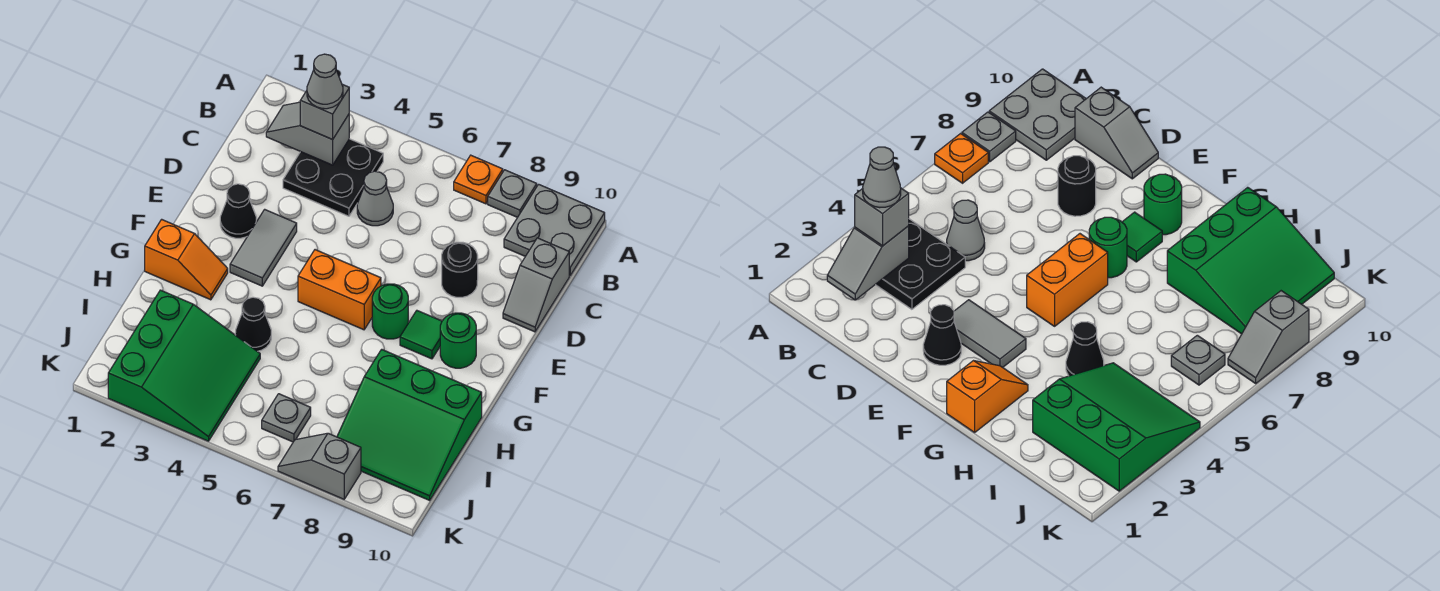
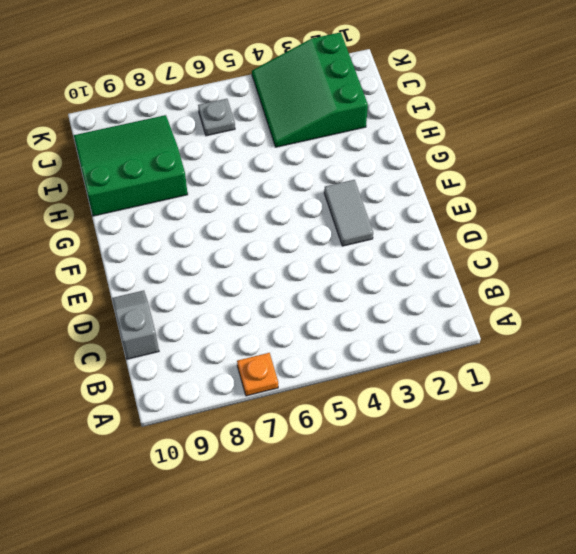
none -> grey 1x1 plate [488,170,537,217]
none -> grey 2x2 plate [504,184,605,275]
none -> black 2x2 plate [283,139,383,216]

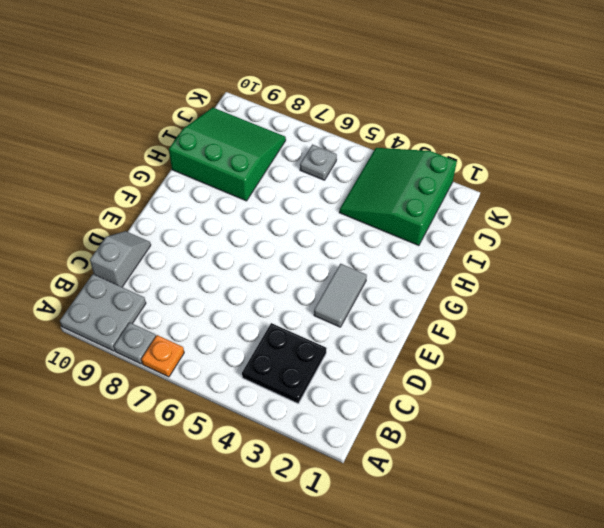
none -> grey 1x1 cone [357,171,393,226]
none -> black 1x1 round brick [442,242,478,297]
none -> black 1x1 cone [220,184,256,238]

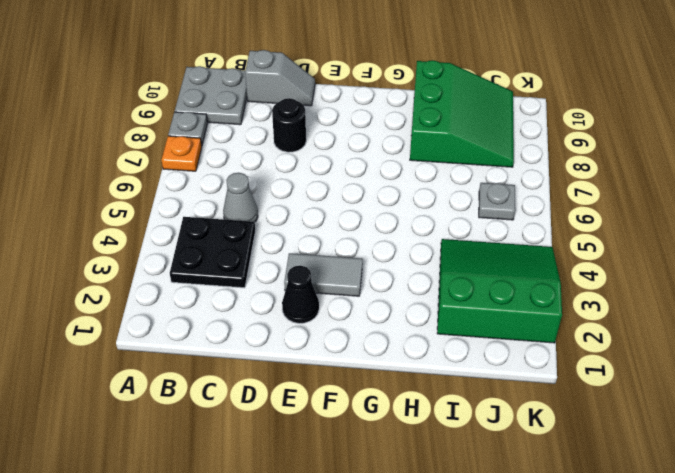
none -> orange 1x2 brick [298,250,381,330]
none -> green 1x1 round brick [372,284,408,339]
none -> green 1x1 tile [400,311,442,359]

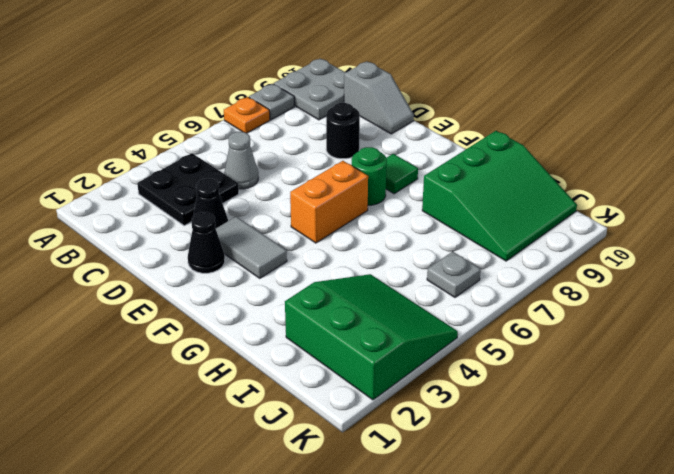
black 1x1 cone [193,179,228,228] -> black 1x1 cone moved to [235,297,271,351]
none -> green 1x1 round brick [440,313,476,368]
none -> orange 1x2 slope [145,219,228,300]
none -> grey 1x2 slope [278,433,361,499]

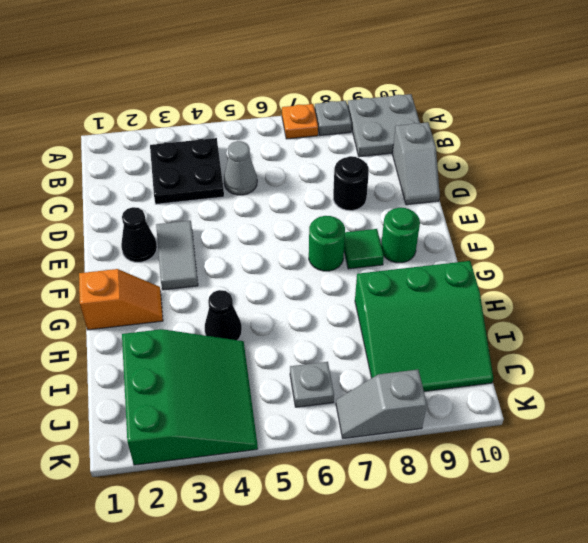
none -> orange 1x2 brick [298,250,381,330]
none -> grey 1x2 slope [266,102,349,165]
none -> grey 1x1 brick [300,84,349,140]

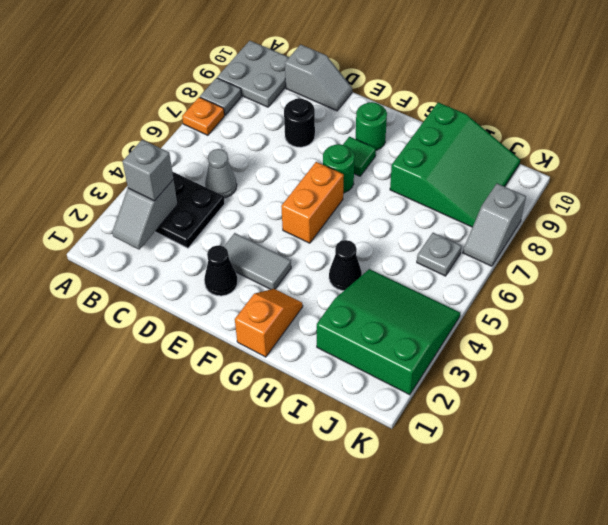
none -> grey 1x1 cone [307,54,343,109]

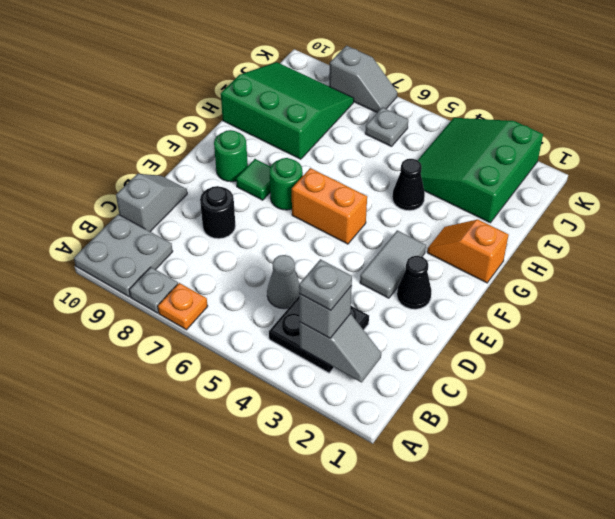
grey 1x1 plate [299,259,352,311] -> grey 1x1 cone [307,54,343,109]

